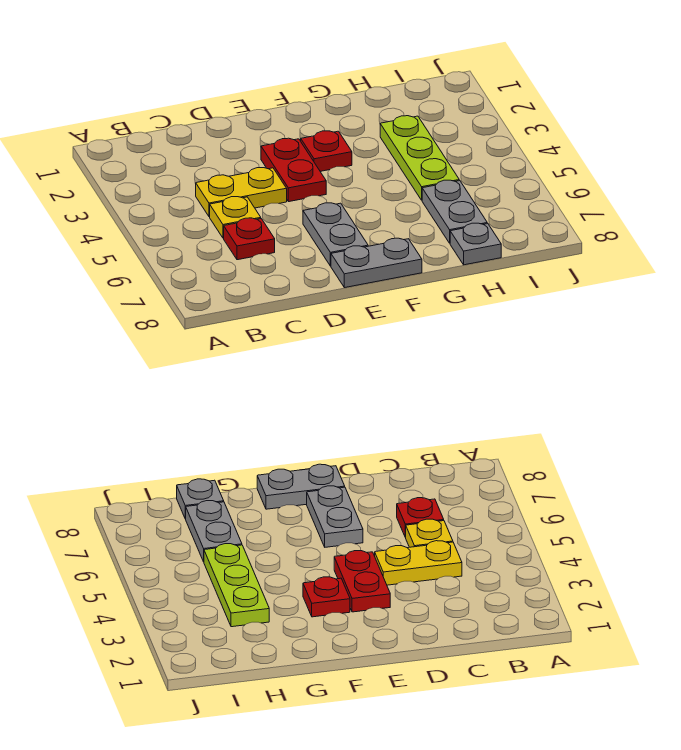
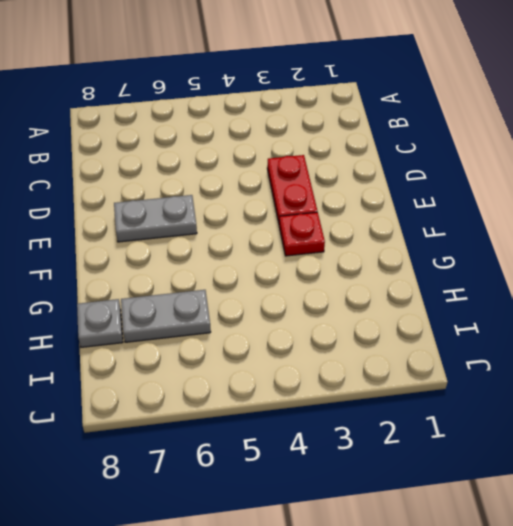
red 1x2 plate [267,155,317,223] -> red 1x2 plate turned to [261,138,326,202]
none -> yellow 1x2 plate [196,168,287,217]
none -> yellow 1x1 plate [210,197,261,238]

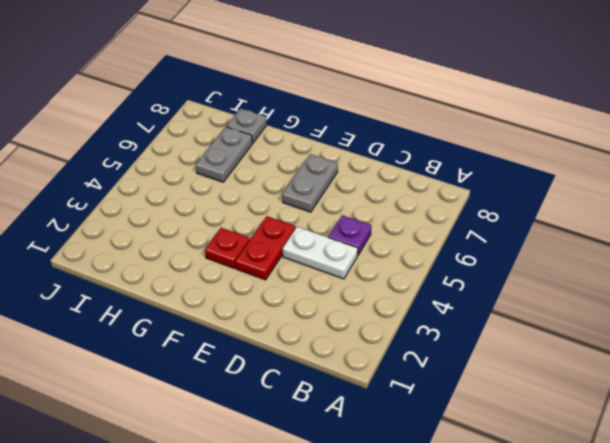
white 1x2 plate [283,227,358,279] -> yellow 1x2 plate [196,168,287,217]
purple 1x1 plate [329,215,372,255] -> yellow 1x1 plate [210,197,261,238]
none -> red 1x1 plate [224,218,275,260]
none -> grey 1x2 plate [331,238,422,288]

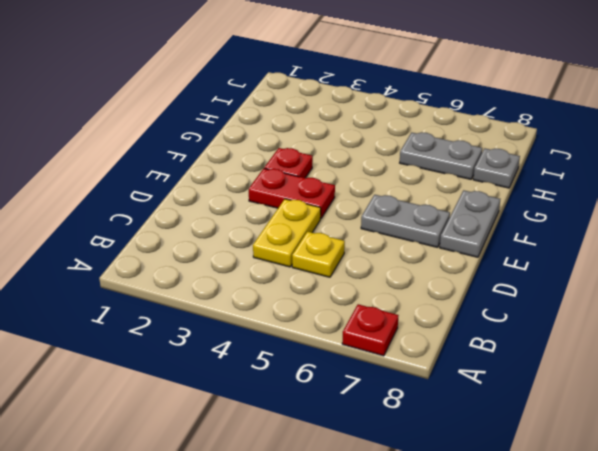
red 1x1 plate [342,304,399,356] -> red 1x1 plate moved to [224,218,275,260]
none -> lime 1x3 plate [380,116,459,200]

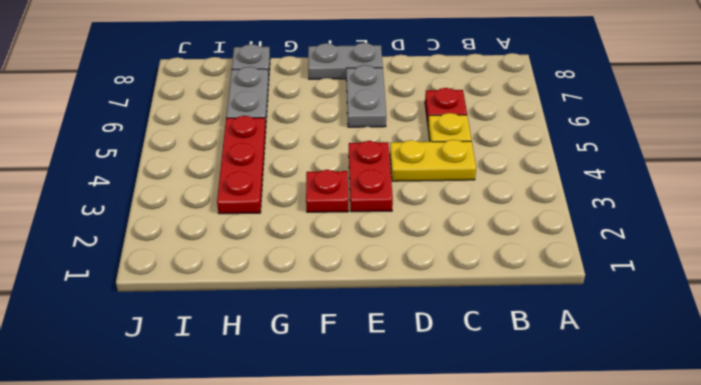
red 1x3 plate [217,116,266,214] -> lime 1x3 plate [380,116,459,200]

